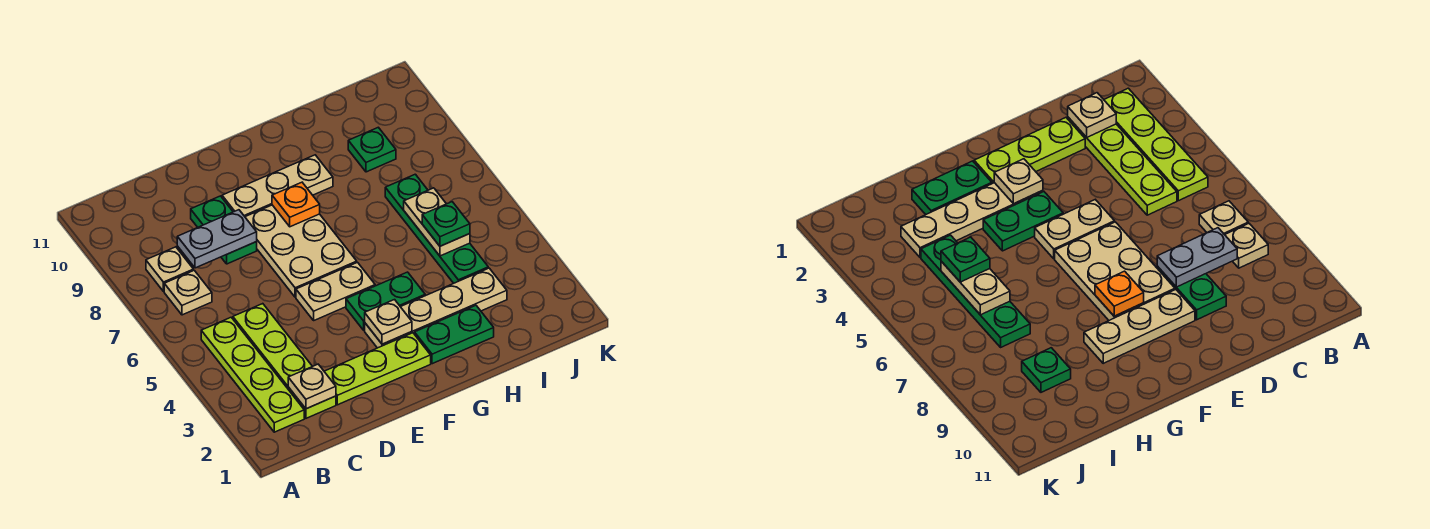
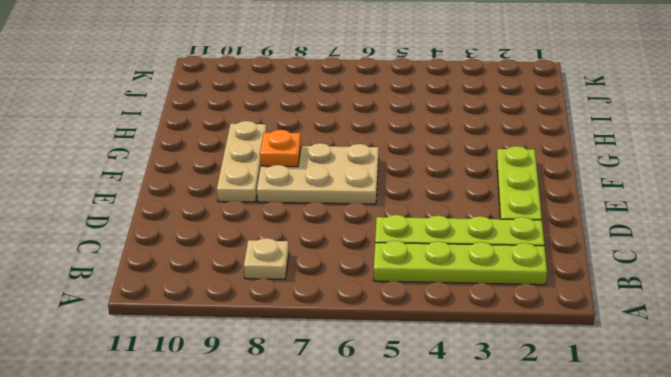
none -> tan 1x1 plate [164,270,212,315]
none -> green 1x2 plate [191,196,257,264]
none -> tan 1x2 plate [296,262,375,320]

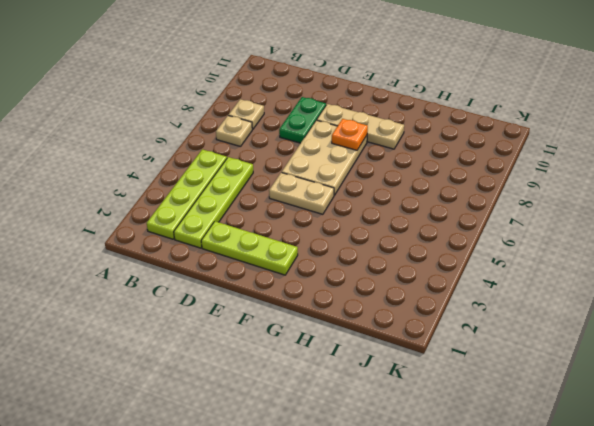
none -> tan 1x4 plate [365,268,507,348]
none -> green 1x2 plate [346,272,425,330]
none -> green 1x2 plate [415,305,494,364]

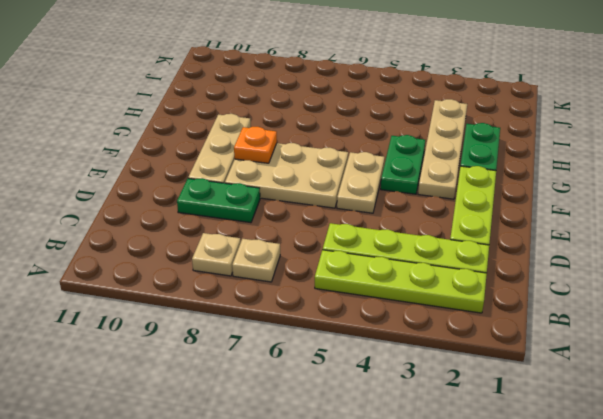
none -> green 1x4 plate [385,174,488,283]
none -> green 1x1 plate [348,127,396,172]
none -> tan 1x1 plate [288,364,336,409]

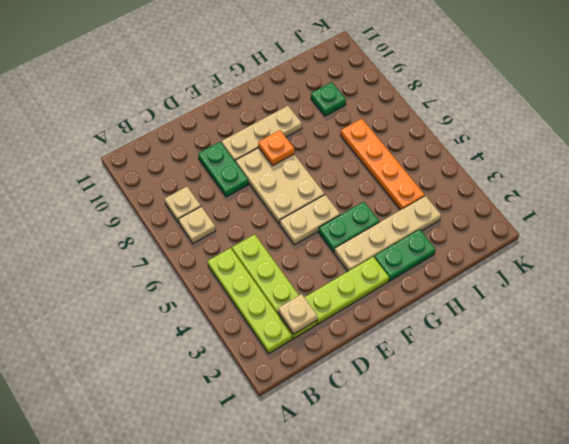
orange 1x4 plate [341,119,425,210] -> green 1x4 plate [385,174,488,283]
none -> grey 1x2 plate [177,210,257,268]
none -> tan 1x1 plate [365,300,412,344]
none -> tan 1x2 plate [404,188,470,256]

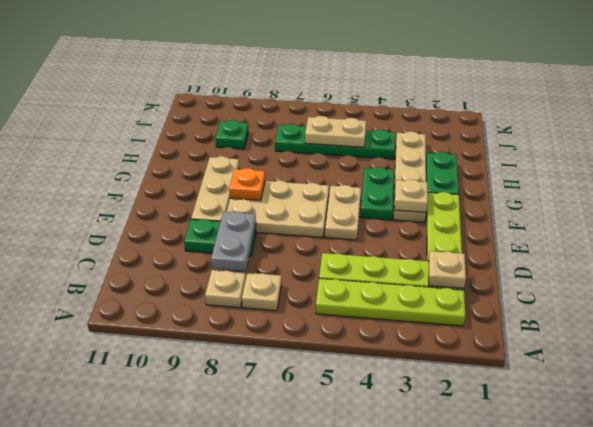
none -> green 1x1 plate [422,202,470,246]

